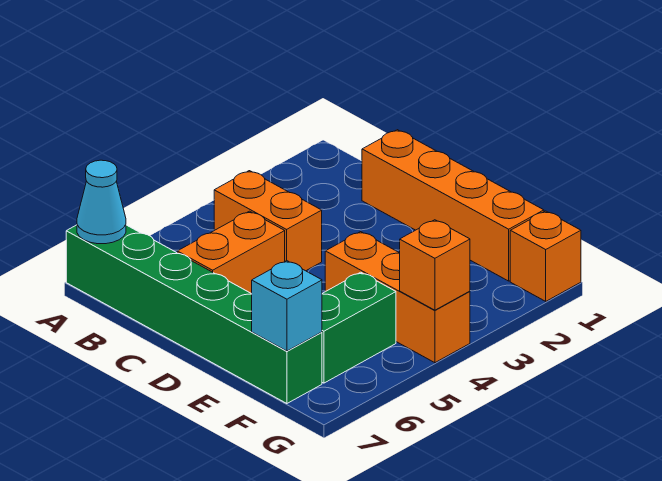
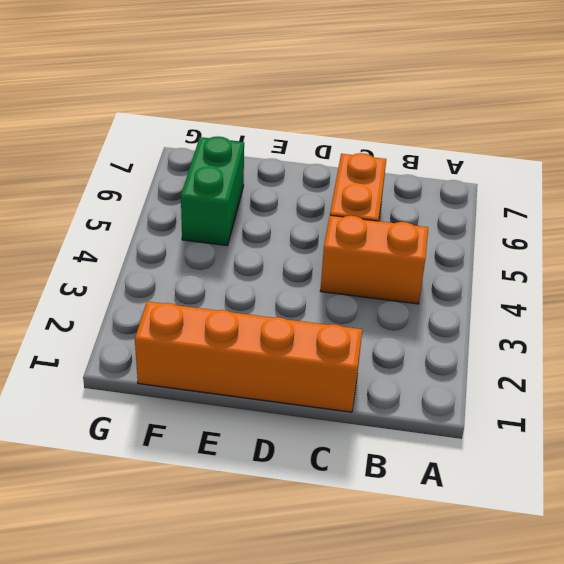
none -> green 1x6 brick [66,225,322,404]
none -> orange 1x3 brick [325,232,470,363]

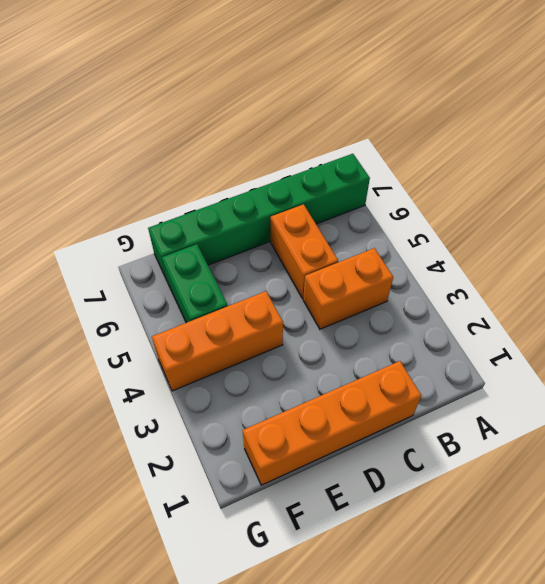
none -> orange 1x1 brick [510,211,581,301]
none -> cyan 1x1 cone [77,160,126,244]

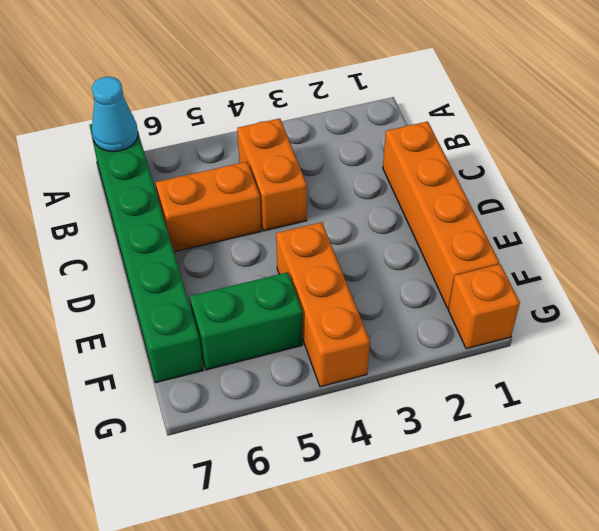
none -> cyan 1x1 brick [252,261,322,351]
none -> orange 1x1 brick [400,220,470,310]

